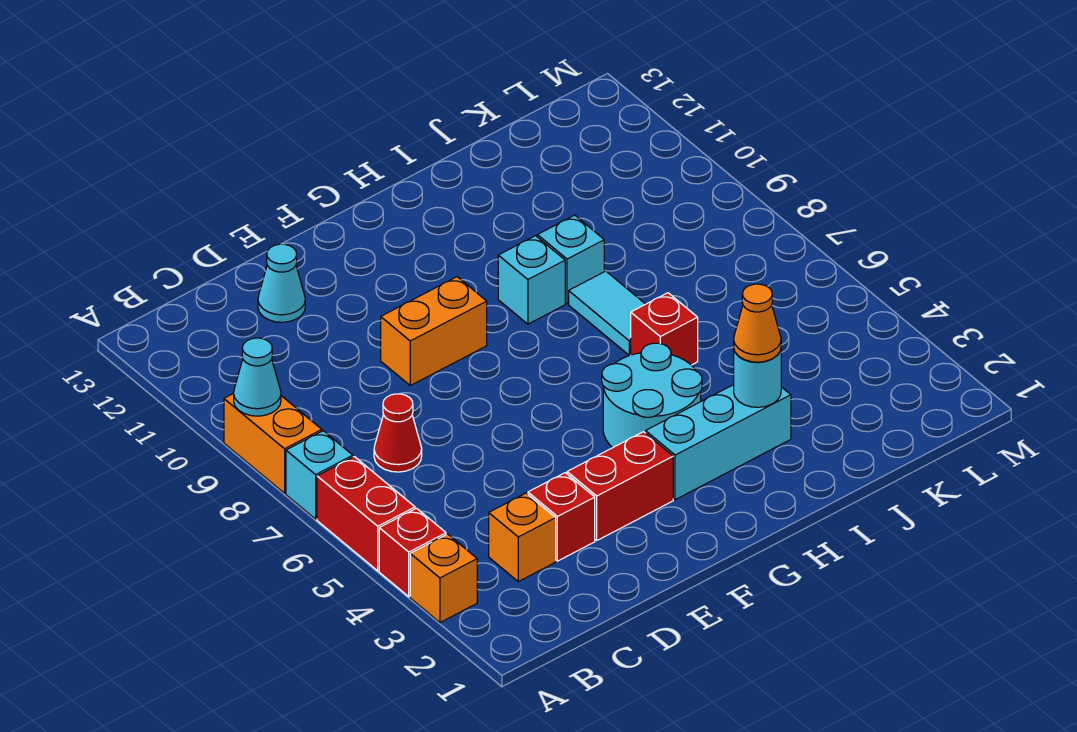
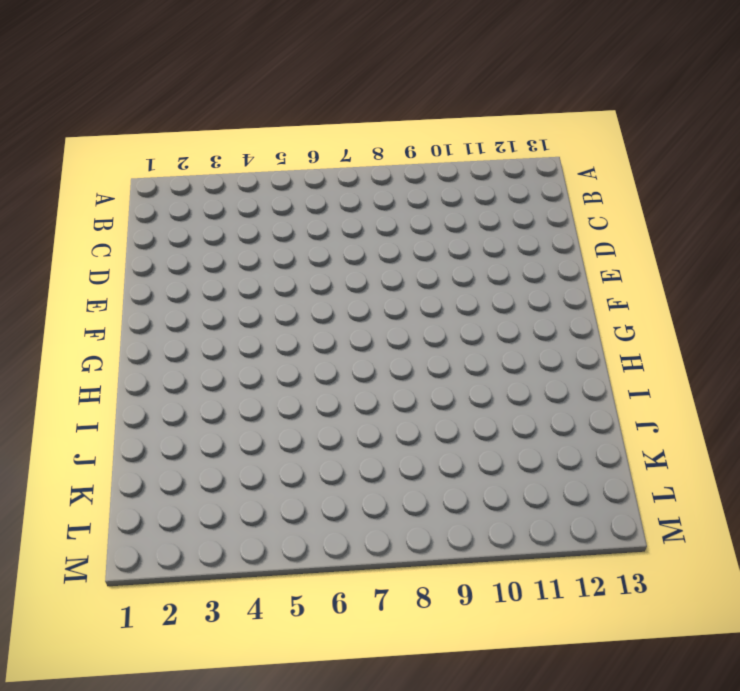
none -> orange 1x1 brick [410,534,477,622]
none -> red 1x1 brick [379,508,446,597]
none -> red 1x2 brick [317,457,415,571]

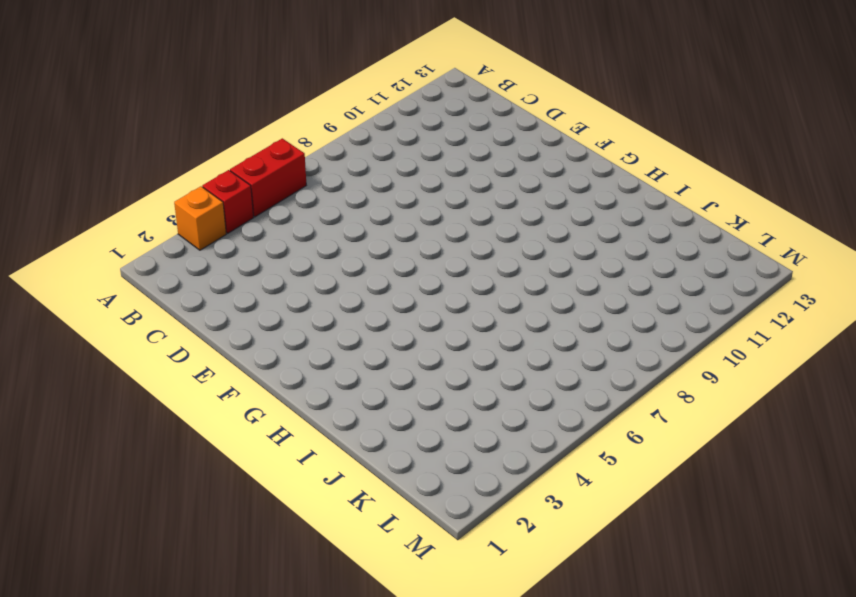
none -> cyan 1x1 brick [286,431,353,519]
none -> orange 1x2 brick [224,393,322,493]
none -> orange 1x1 brick [489,493,556,582]

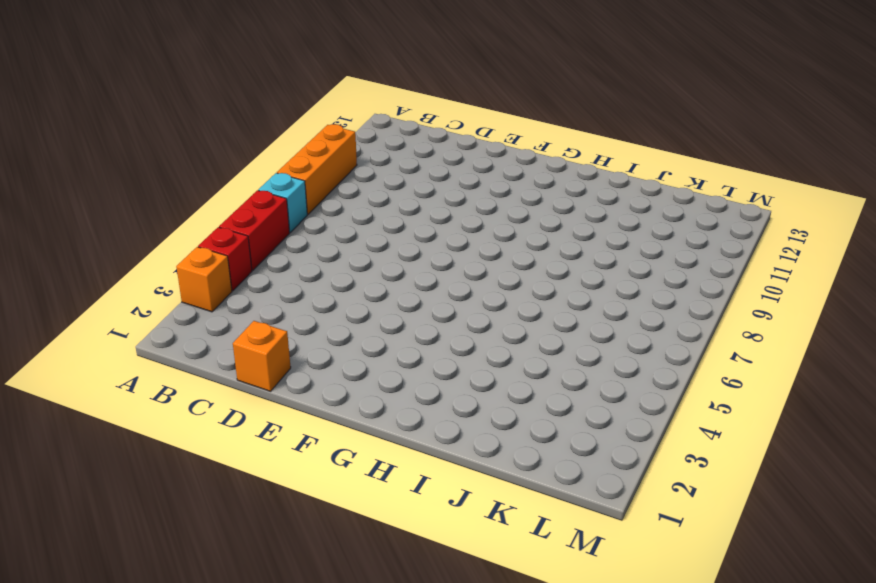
orange 1x3 brick [277,124,357,214] -> orange 1x2 brick [224,393,322,493]
orange 1x1 brick [233,321,291,391] -> orange 1x1 brick moved to [489,493,556,582]
none -> red 1x1 cone [374,394,422,472]
none -> red 1x1 brick [528,473,595,561]
none -> cyan 1x1 cone [258,244,305,322]

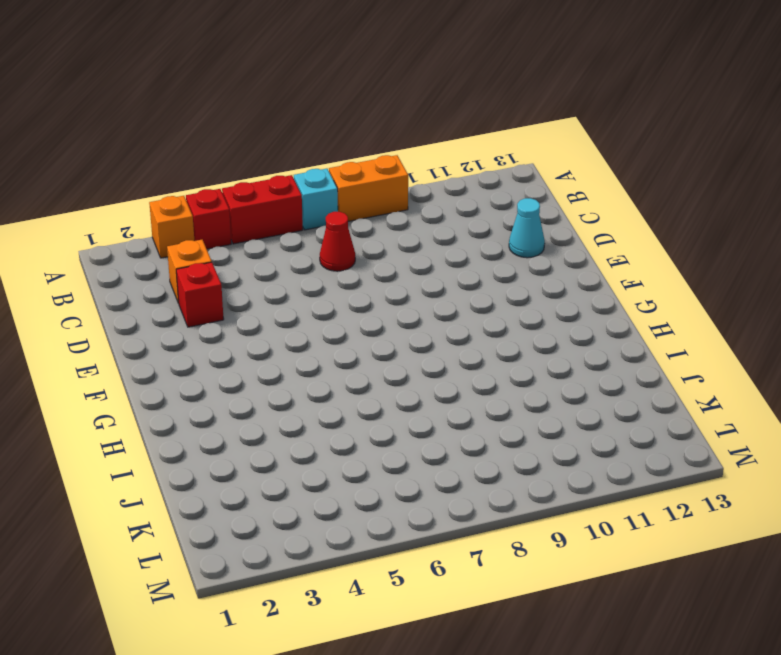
none -> red 1x2 brick [567,432,673,540]
none -> orange 1x2 brick [381,277,487,386]
none -> cyan 1x3 brick [646,385,791,500]

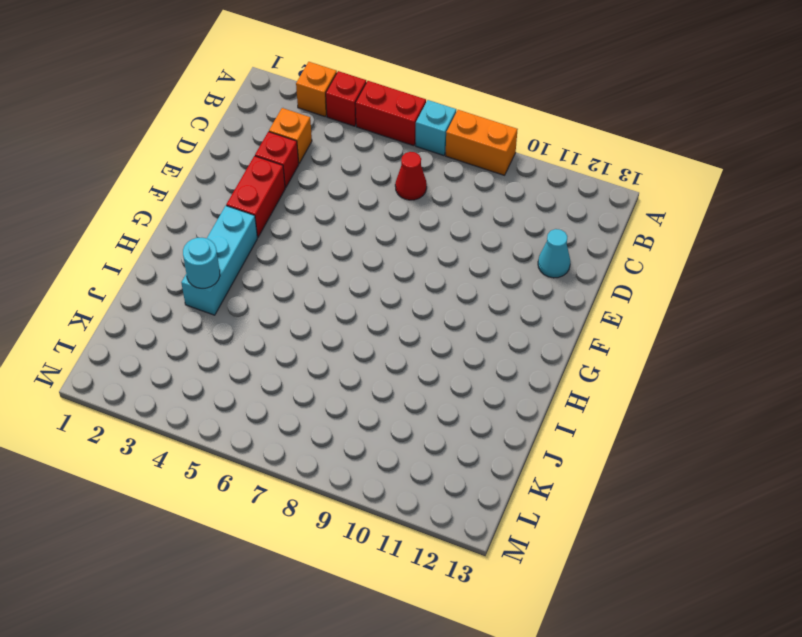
none -> orange 1x2 brick [381,277,487,386]
none -> cyan 2x2 round brick [602,343,702,448]
none -> cyan 1x1 brick [498,236,565,324]

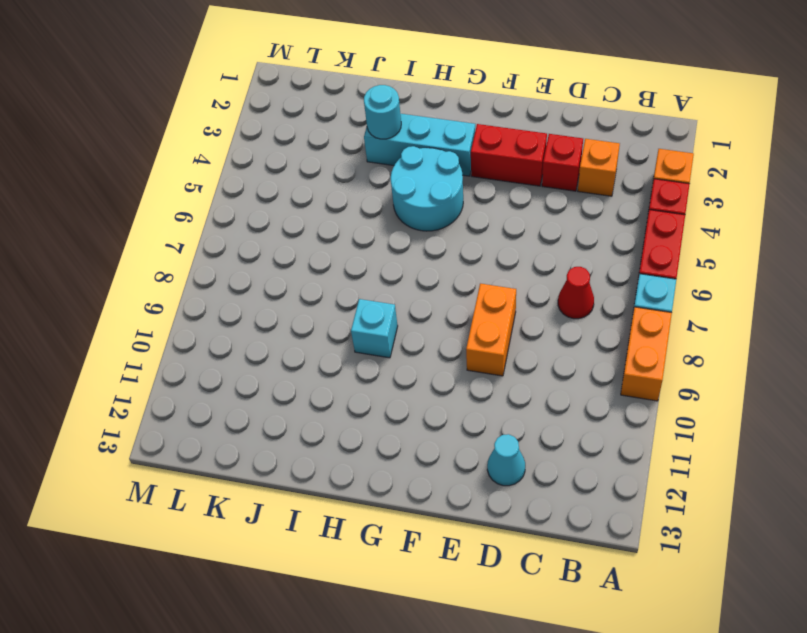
orange 1x2 brick [466,284,516,376] -> orange 1x2 brick turned to [381,277,487,386]
none -> red 1x1 brick [631,293,698,365]
none -> cyan 1x2 tile [569,271,645,355]
none -> cyan 1x1 brick [537,215,604,304]

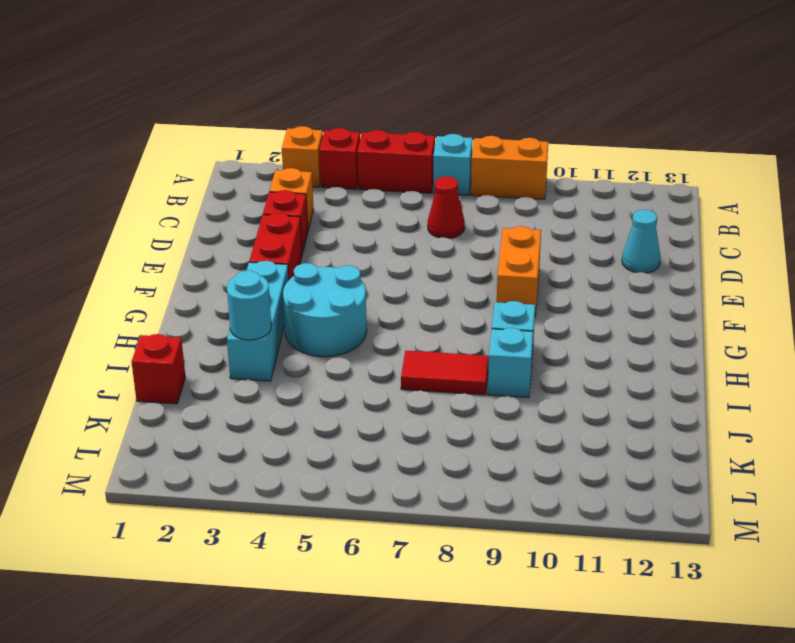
red 1x2 tile [401,351,489,395] -> cyan 1x2 tile [569,271,645,355]
red 1x1 brick [132,334,185,404] -> red 1x1 brick moved to [631,293,698,365]
none -> cyan 1x1 cone [234,338,281,416]
none -> orange 1x1 cone [734,284,781,362]

